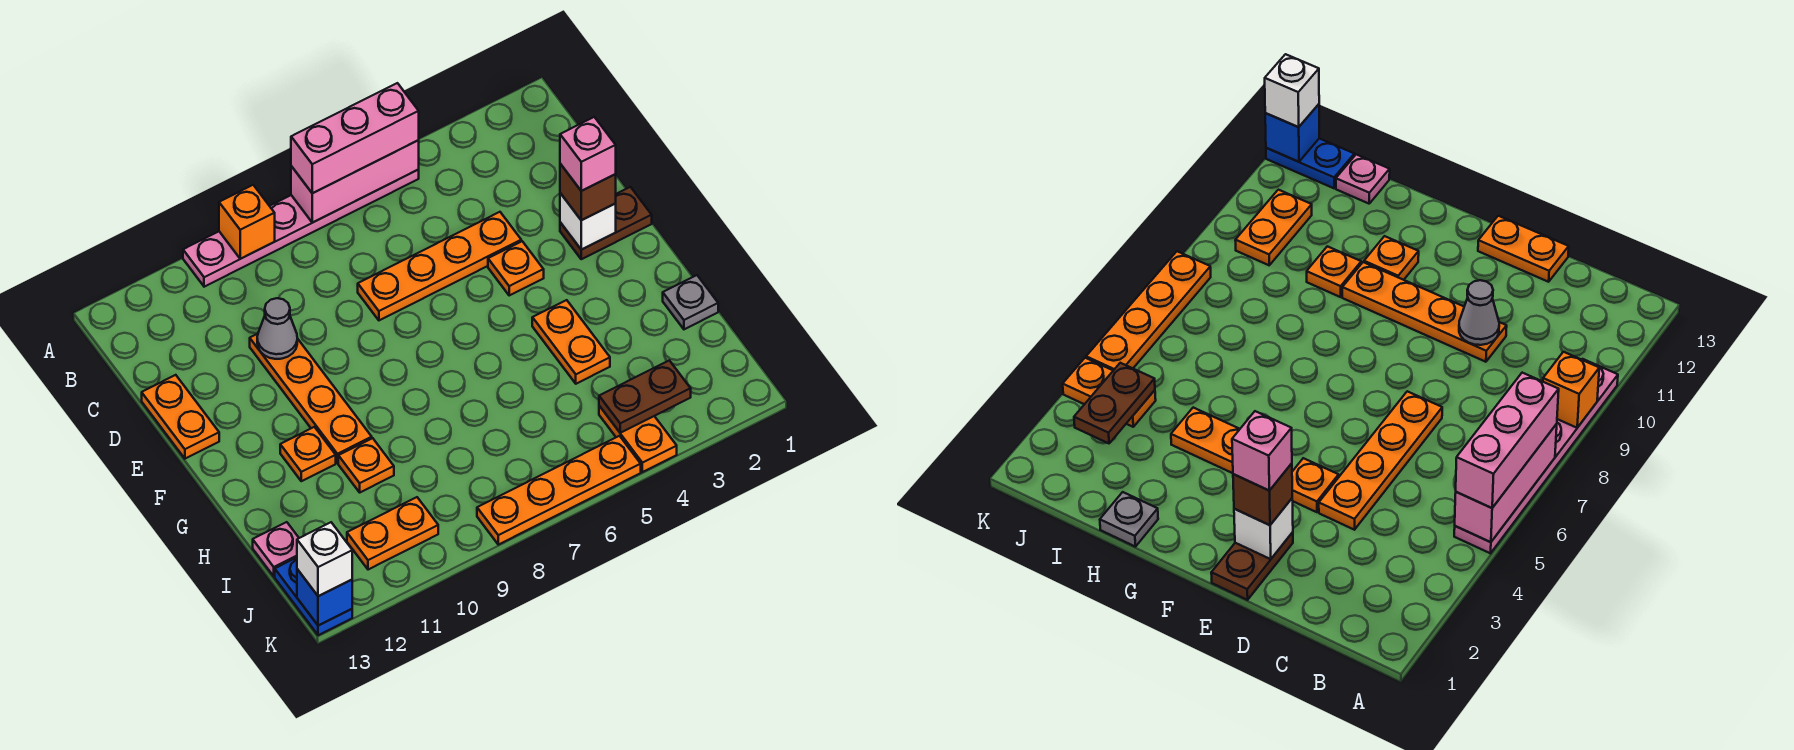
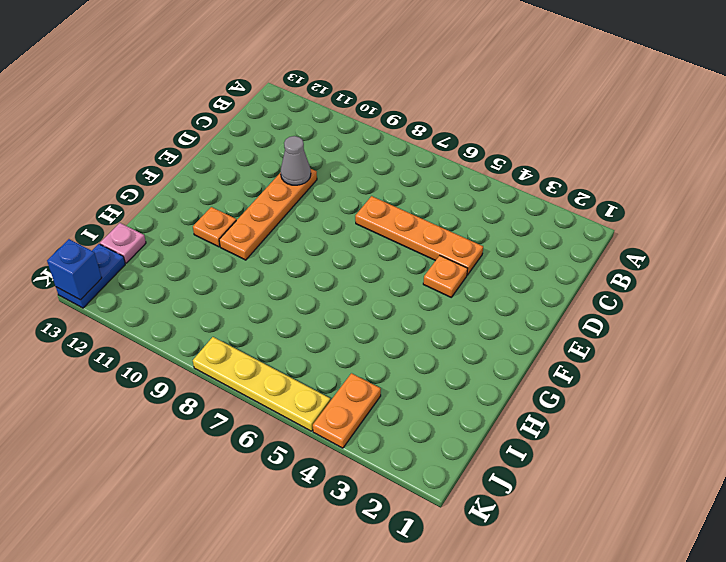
yellow 1x4 plate [193,337,330,431] -> orange 1x4 plate [477,436,641,545]
none -> pink 1x6 plate [183,170,419,287]
none -> orange 1x2 plate [142,375,219,459]
none -> brown 1x2 plate [560,187,652,259]

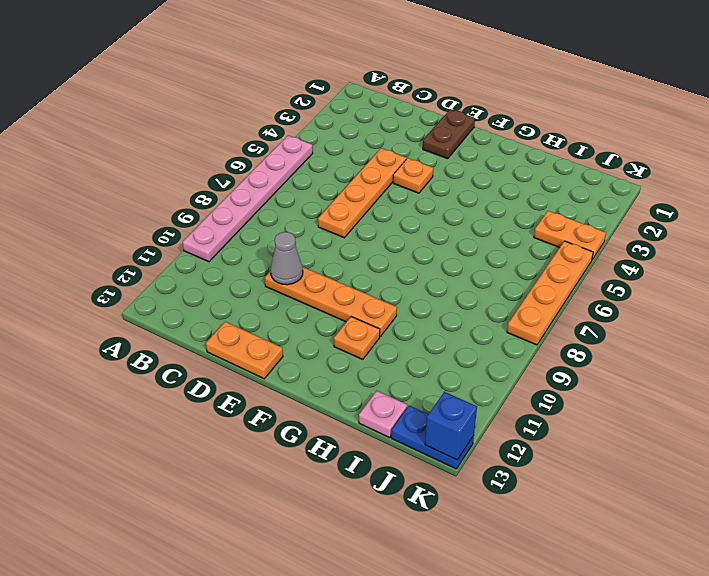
none -> orange 1x2 plate [532,300,610,384]
none -> grey 1x1 plate [663,275,718,329]
none -> orange 1x1 plate [338,438,394,492]

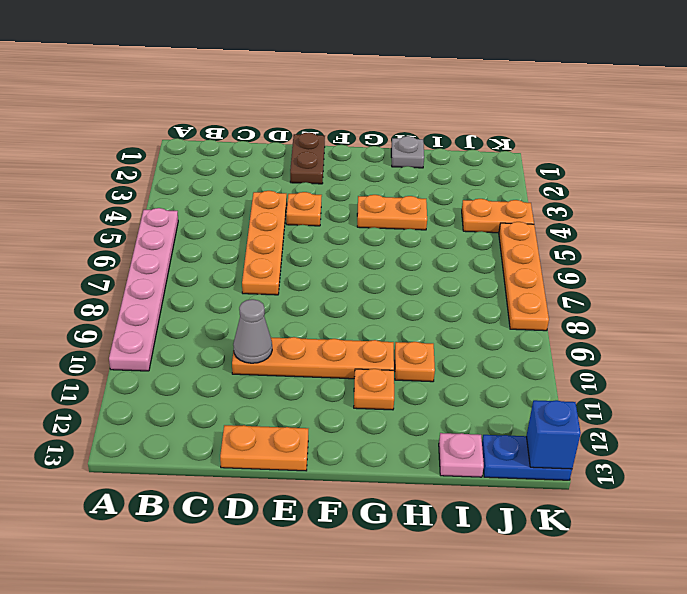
none -> orange 1x2 plate [347,497,438,570]
none -> pink 1x3 brick [291,140,419,223]
none -> orange 1x1 brick [219,185,275,259]

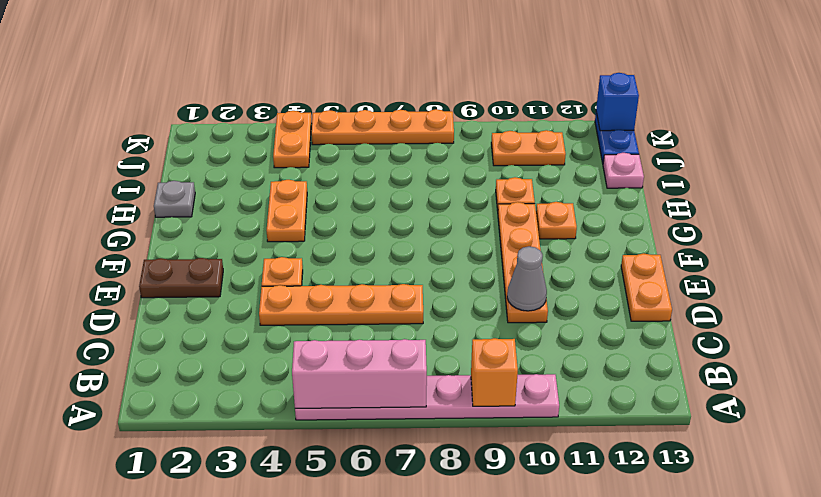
none -> white 1x1 brick [560,193,616,250]
none -> brown 1x2 plate [599,360,691,433]
none -> pink 1x3 brick [291,83,419,193]

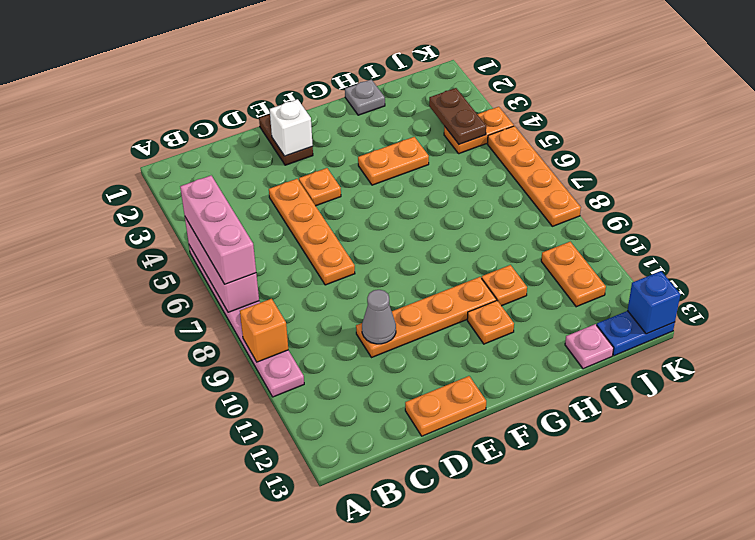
none -> brown 1x1 brick [560,164,616,220]
none -> white 1x1 brick [297,522,352,596]
none -> pink 1x1 brick [560,117,616,191]

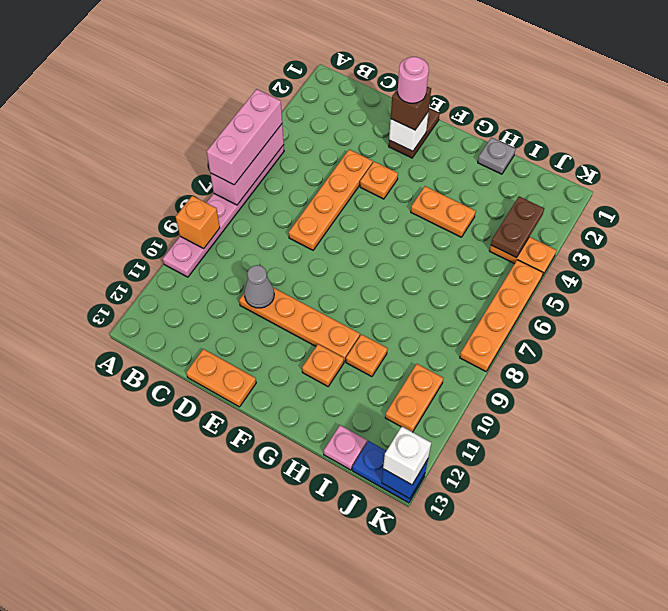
pink 1x1 round brick [398,57,429,103] -> pink 1x1 brick [560,117,616,191]

